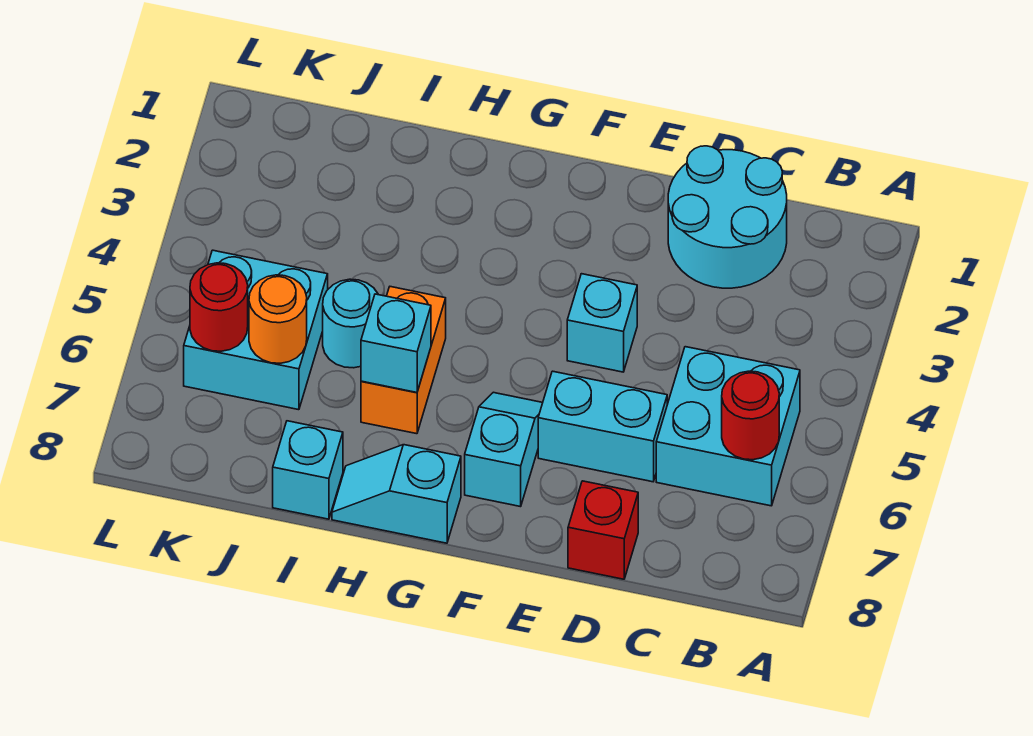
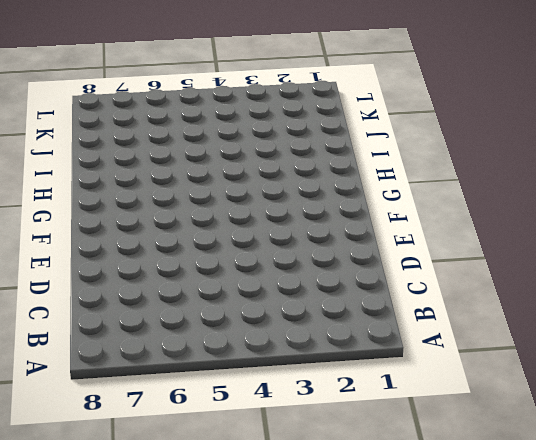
none -> cyan 2x2 brick [656,347,800,506]
none -> cyan 2x2 round brick [668,146,787,288]
none -> cyan 1x2 brick [538,371,667,482]

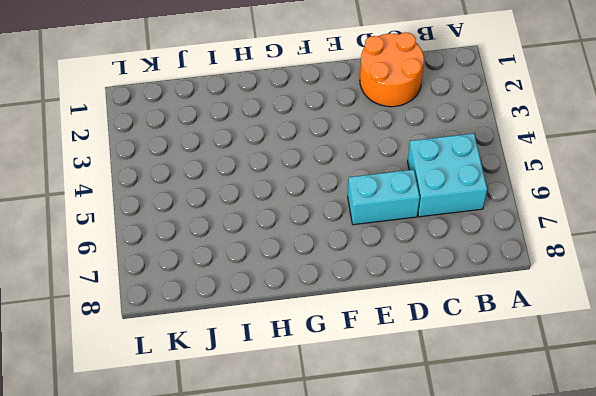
orange 2x2 round brick [360,32,424,107] -> cyan 2x2 round brick [668,146,787,288]
none -> red 1x1 brick [568,481,638,579]
none -> cyan 1x1 brick [567,274,637,372]
none -> cyan 1x2 slope [465,392,543,507]

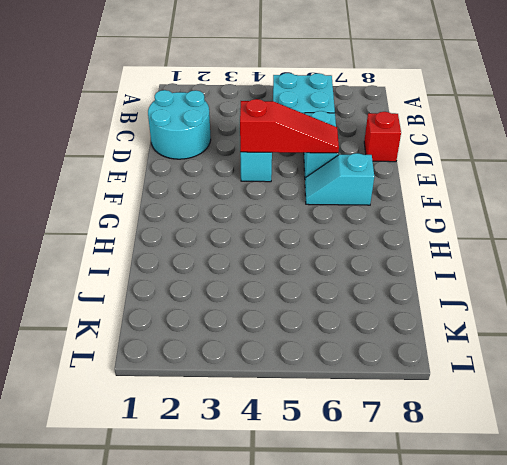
red 1x3 slope [240,99,339,153] -> none
none -> cyan 1x2 slope [332,445,461,543]
none -> orange 1x2 brick [361,287,446,434]
none -> cyan 1x1 round brick [323,279,378,368]

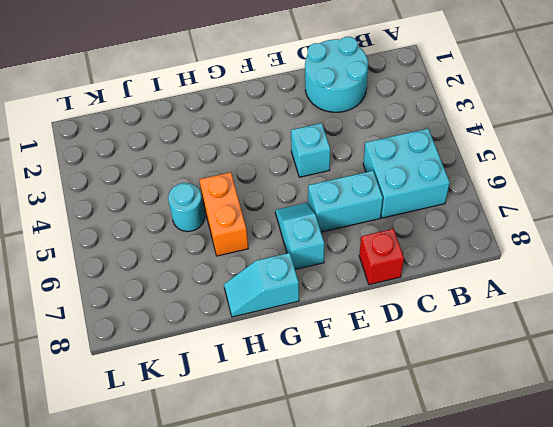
none -> cyan 1x1 brick [273,421,343,519]
none -> cyan 2x2 brick [184,250,328,410]
none -> red 1x1 round brick [722,371,779,460]

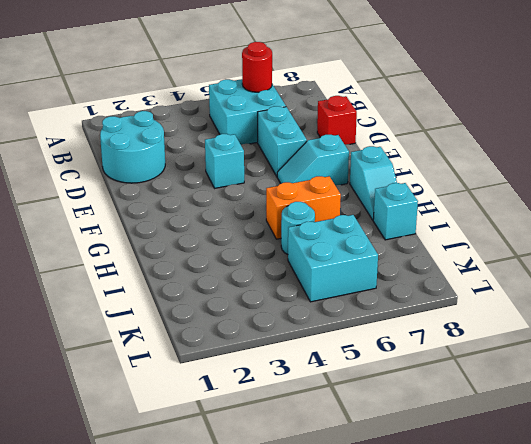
none -> cyan 1x1 brick [361,294,431,392]
none -> orange 1x1 round brick [249,275,307,363]
none -> red 1x1 round brick [190,263,248,351]

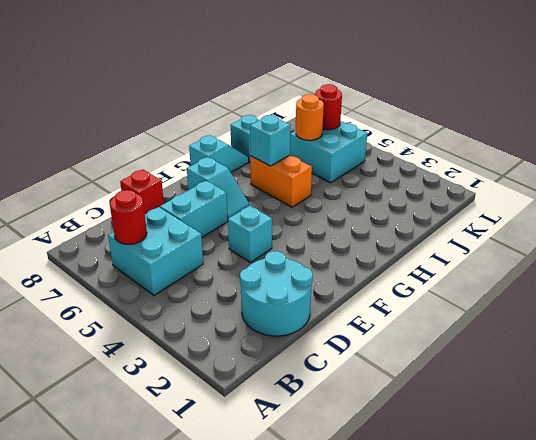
none -> cyan 1x1 round brick [323,279,378,368]

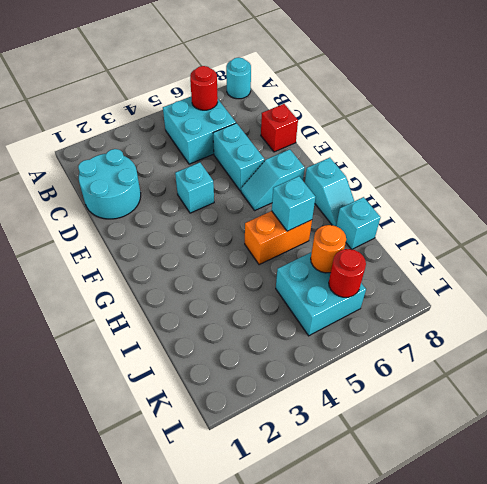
cyan 1x1 round brick [226,58,251,99] -> cyan 1x1 round brick moved to [323,279,378,368]

